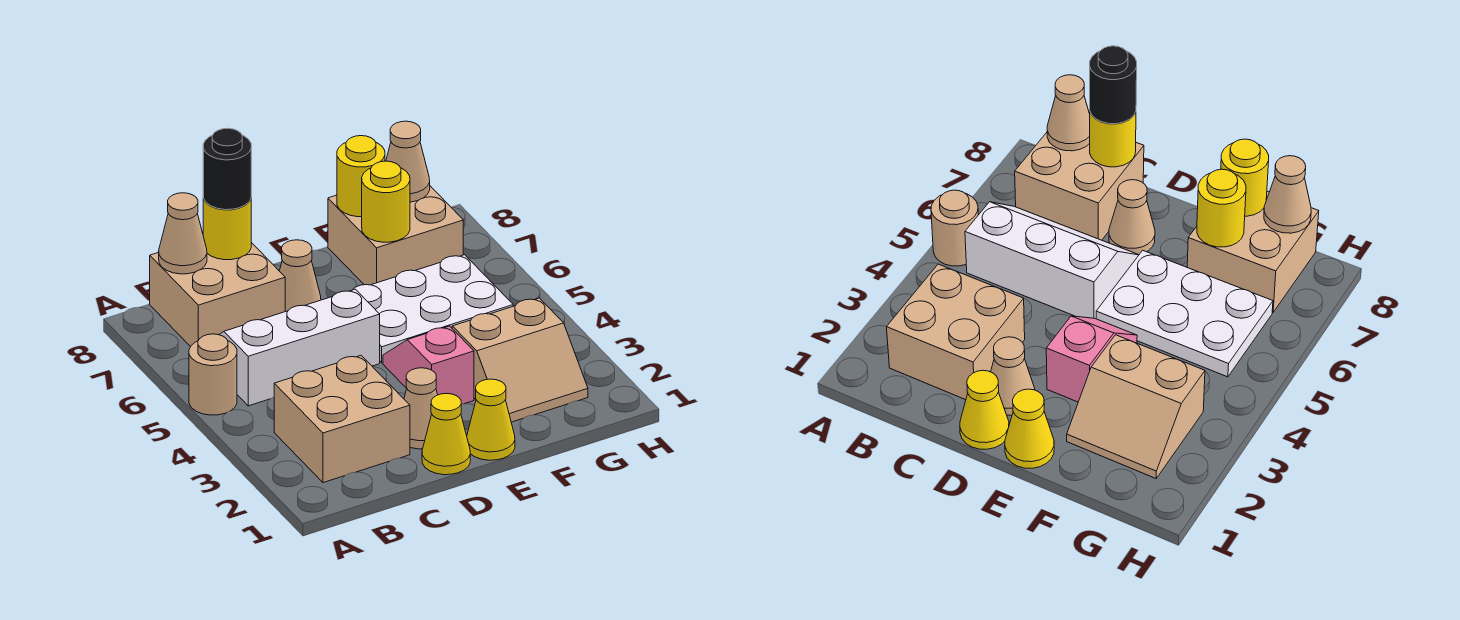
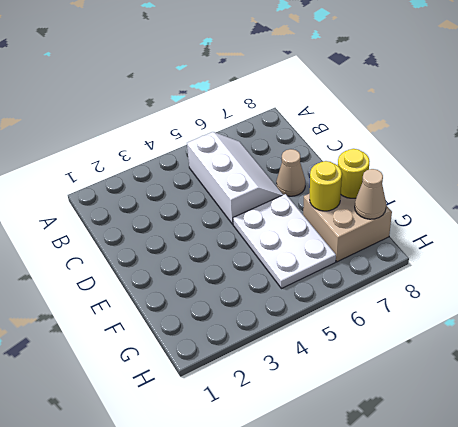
none -> tan 1x1 round brick [189,334,237,415]
none -> tan 2x2 brick [274,356,410,483]
none -> tan 2x2 brick [150,243,285,347]

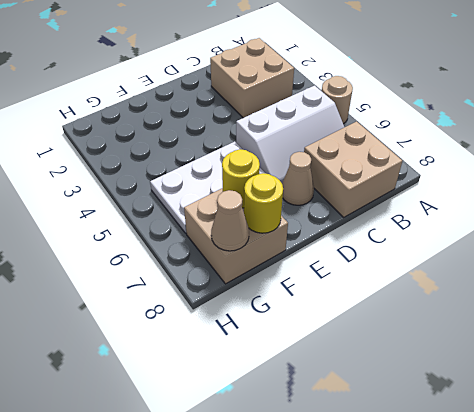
none -> yellow 1x1 cone [422,394,470,475]
none -> tan 1x1 cone [404,368,438,449]
none -> yellow 1x1 cone [467,379,515,460]

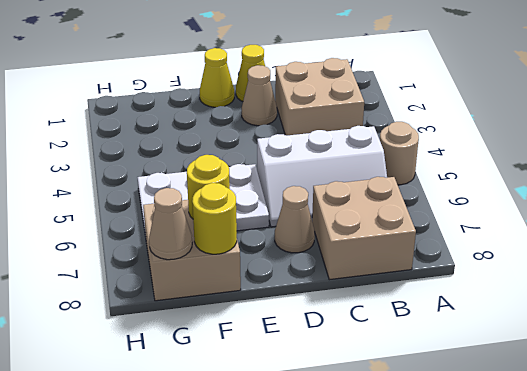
none -> pink 1x2 slope [383,326,474,404]
none -> tan 2x2 slope [452,298,588,422]
none -> tan 1x1 cone [159,193,207,274]

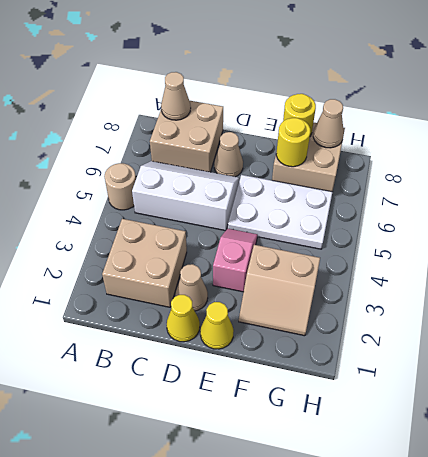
none -> yellow 1x1 round brick [203,198,251,260]
none -> black 1x1 round brick [203,128,251,210]

